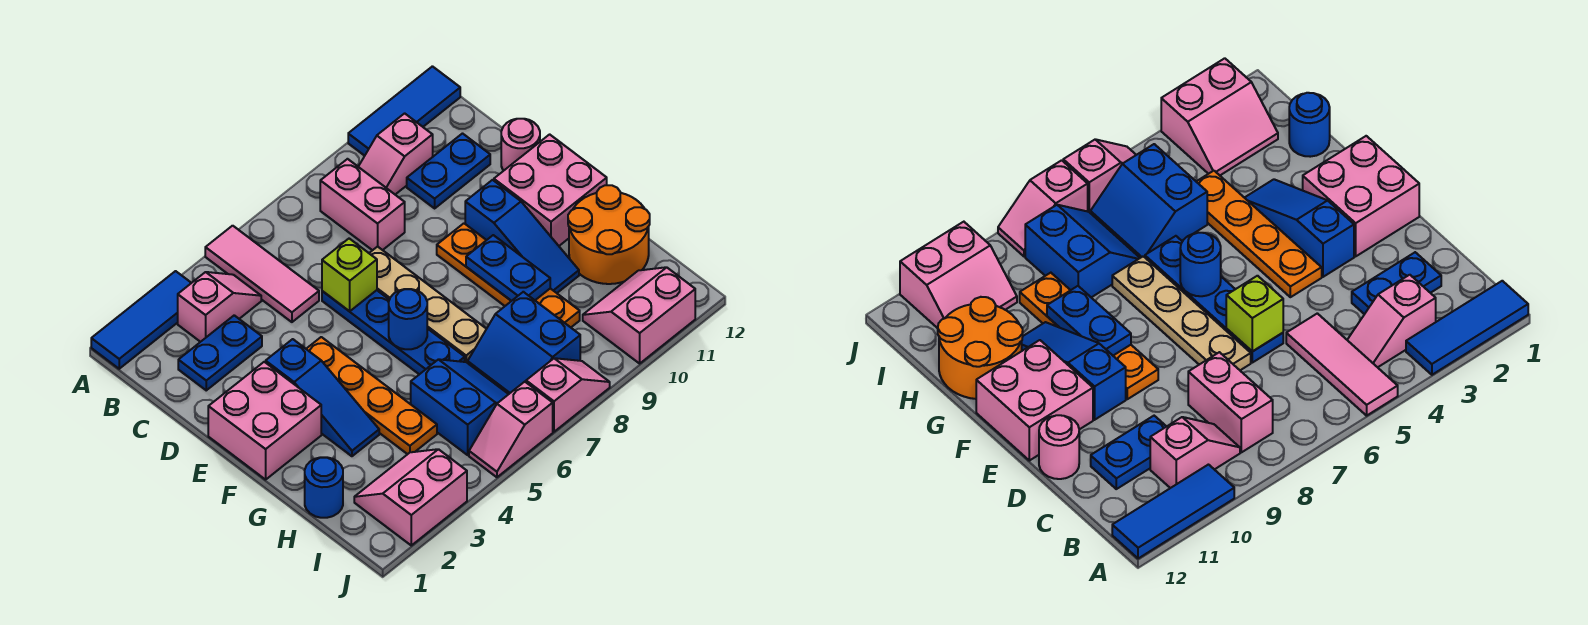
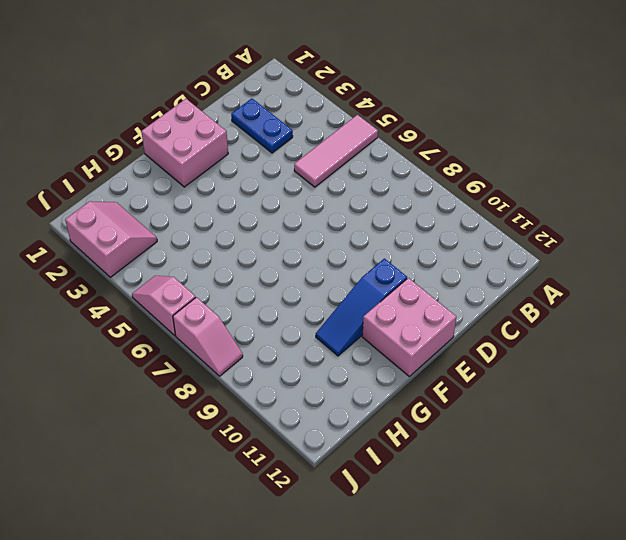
none -> blue 1x3 tile [91,271,191,369]
none -> blue 1x3 tile [348,66,460,156]
none -> pink 1x2 slope [178,272,261,342]

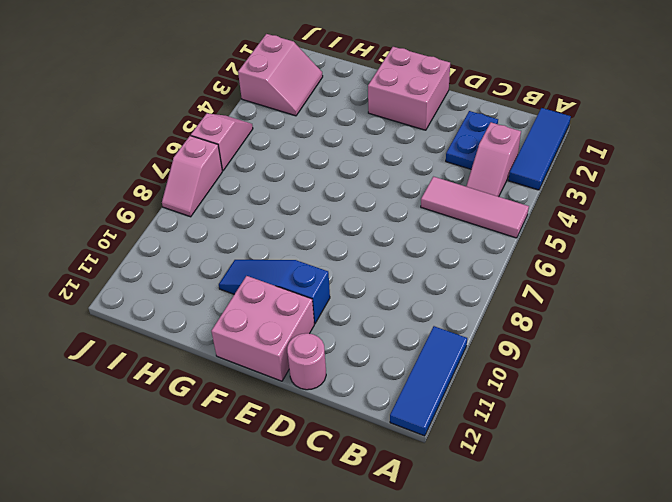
none -> pink 1x2 brick [320,159,405,250]
none -> pink 1x2 slope [358,113,433,194]
none -> blue 1x2 plate [407,134,490,208]

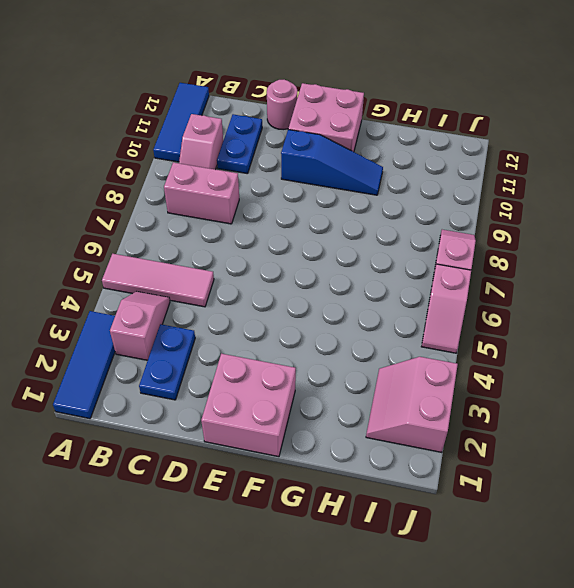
none -> blue 1x4 plate [322,290,465,374]
none -> tan 1x4 plate [369,246,486,363]
none -> blue 1x3 slope [266,339,379,456]

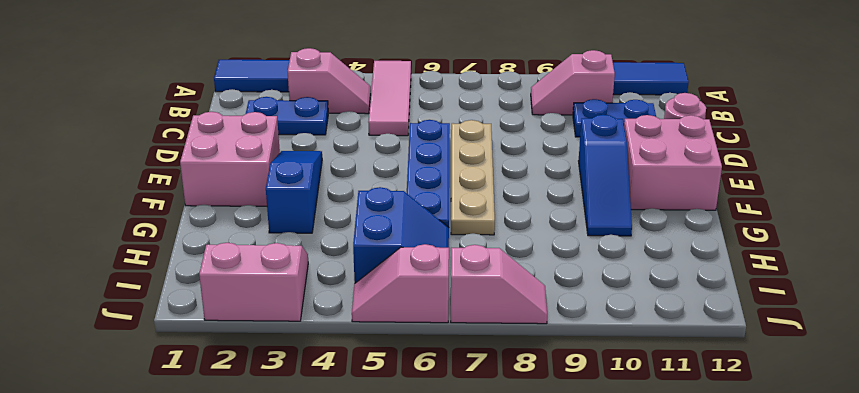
blue 1x3 slope [266,151,322,233] -> blue 1x3 slope turned to [266,339,379,456]
none -> pink 1x2 brick [320,159,405,250]
none -> orange 1x4 plate [307,337,437,454]
none -> orange 1x4 plate [437,223,580,327]

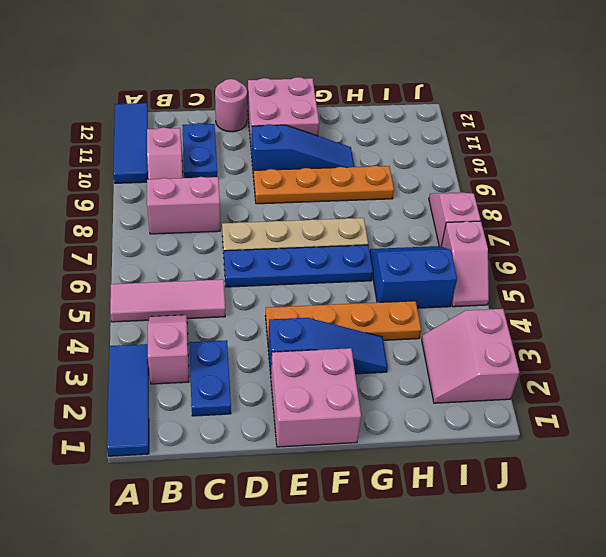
none -> orange 2x2 round brick [568,185,650,284]
none -> blue 1x1 round brick [305,457,343,518]
none -> blue 2x2 slope [468,292,580,394]

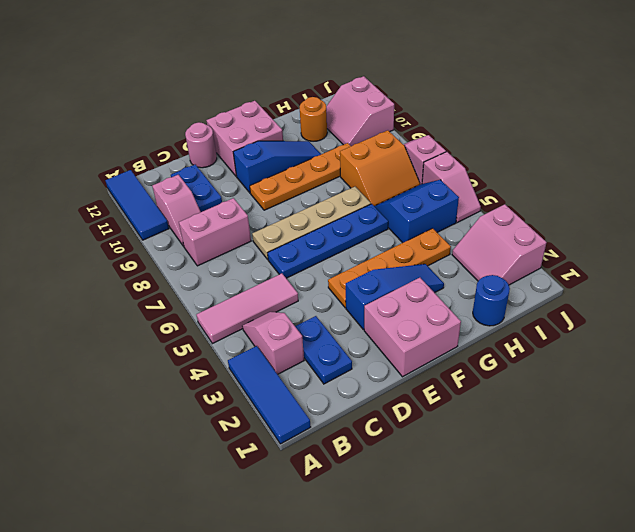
orange 2x2 slope [340,130,420,206] -> blue 2x2 slope [468,292,580,394]
orange 1x1 round brick [300,97,327,141] -> orange 2x2 round brick [568,185,650,284]
none -> lime 1x1 brick [322,239,377,311]
none -> blue 1x1 round brick [389,289,427,349]
none -> blue 1x2 plate [466,235,550,301]

